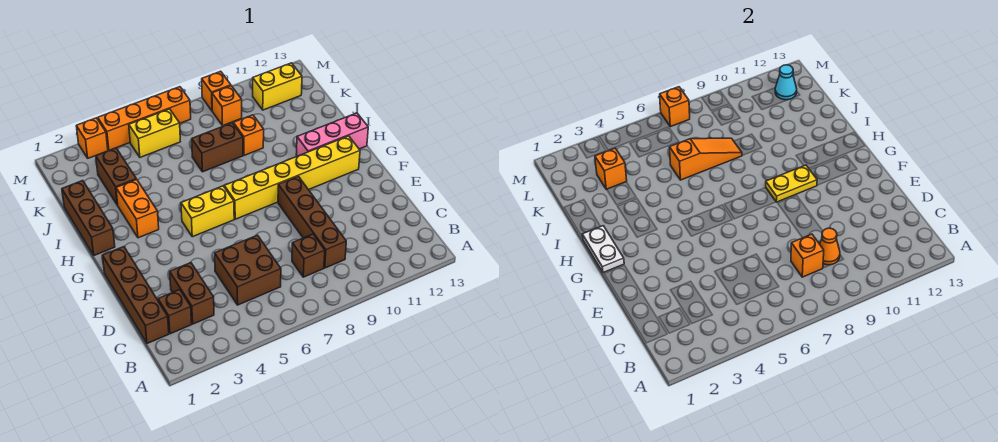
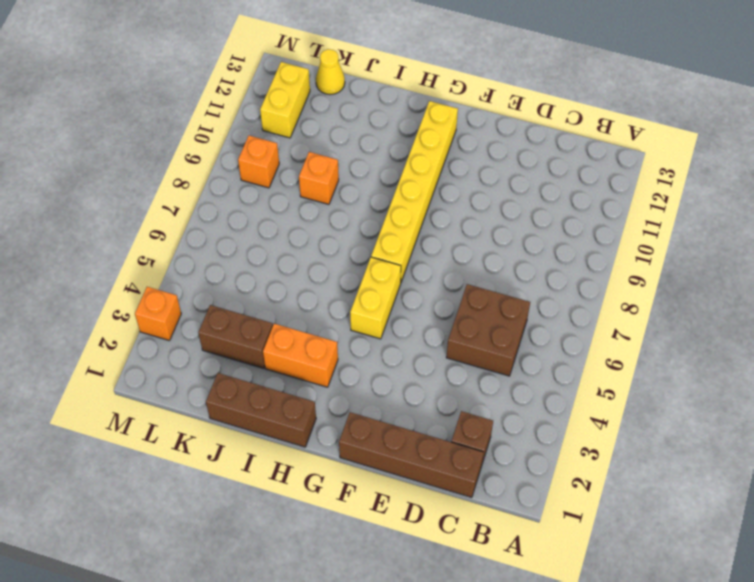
yellow 1x1 cone [316,49,345,95] -> none
none -> brown 1x2 brick [170,263,214,324]
none -> brown 1x1 brick [292,234,325,277]
none -> brown 1x4 brick [278,176,346,268]

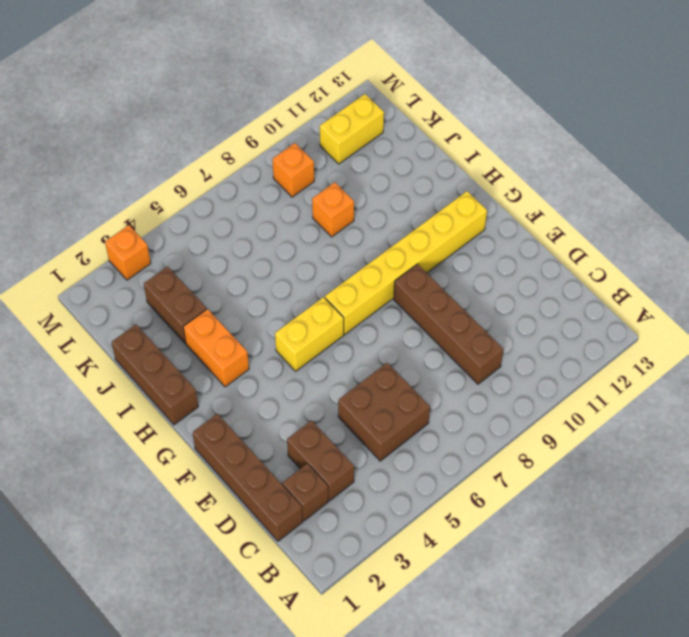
none -> brown 1x1 brick [292,234,325,277]
none -> pink 1x3 brick [296,113,368,156]
none -> brown 1x2 brick [192,123,243,172]

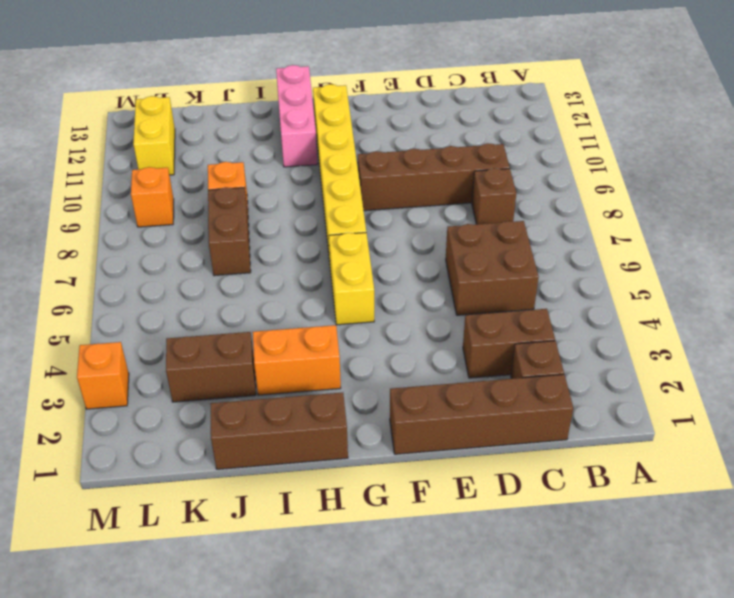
none -> yellow 1x2 brick [129,109,180,157]
none -> orange 1x4 brick [98,87,191,150]
none -> orange 1x1 brick [202,71,231,111]

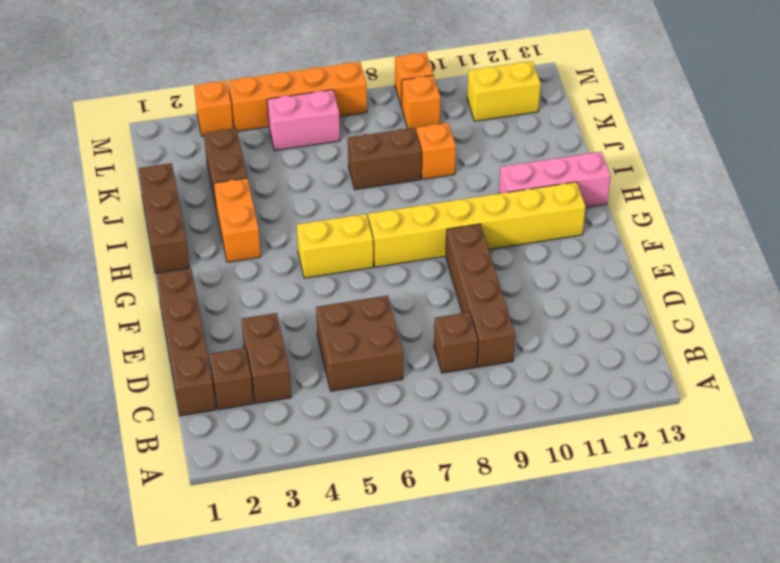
pink 1x2 brick [267,90,340,151] -> yellow 1x2 brick [129,109,180,157]
none -> orange 1x1 brick [791,234,824,277]
none -> orange 1x1 cone [820,228,840,265]
none -> white 1x2 plate [582,226,624,273]

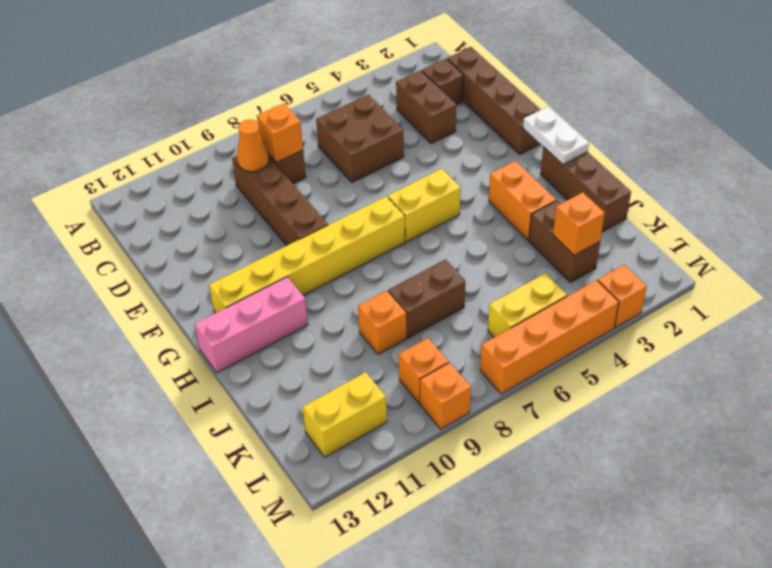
none -> yellow 1x2 plate [766,165,817,202]
none -> orange 1x3 slope [670,138,742,180]
none -> cyan 1x1 cone [775,65,797,100]

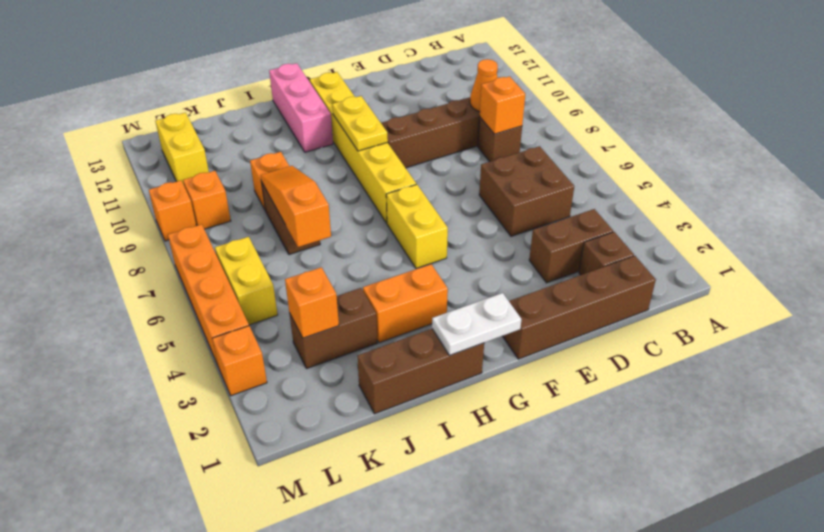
none -> cyan 1x1 cone [775,65,797,100]
none -> orange 1x1 brick [660,87,690,127]

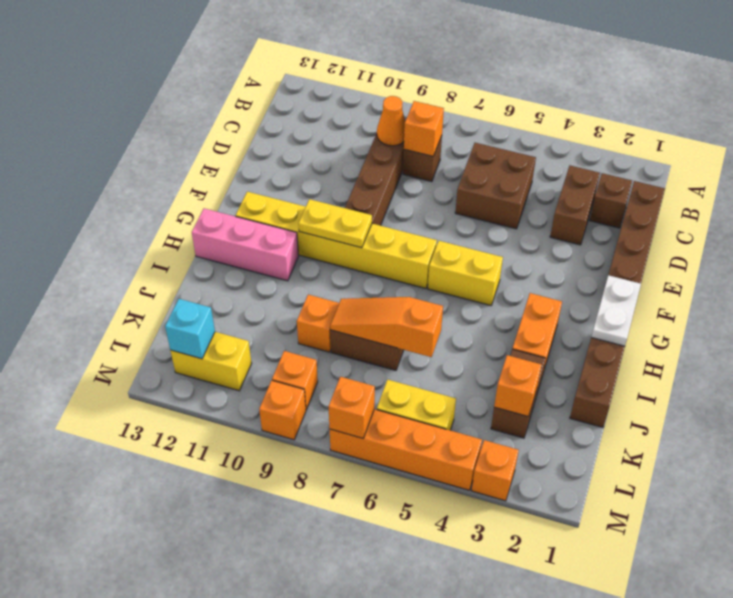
cyan 1x1 brick [165,299,215,359] -> cyan 1x1 cone [775,65,797,100]

